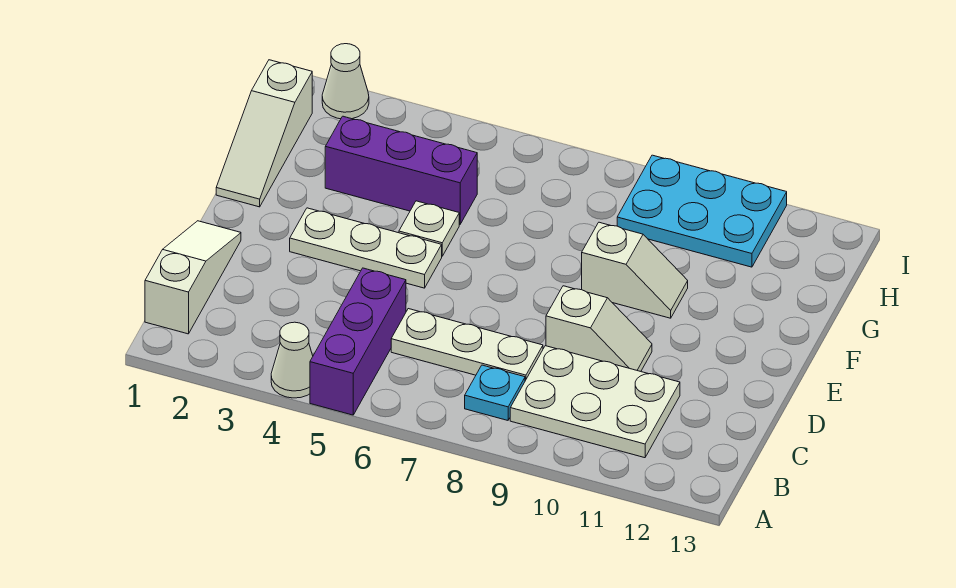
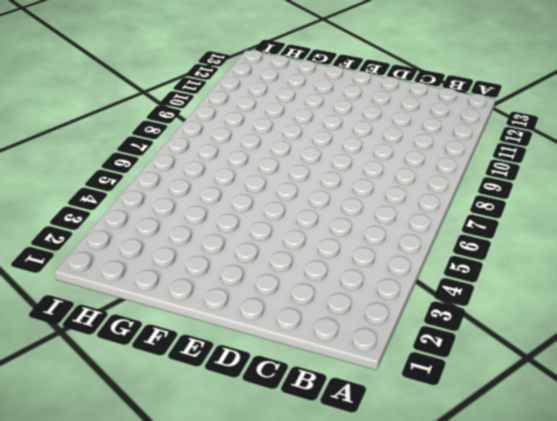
none -> white 1x1 cone [271,322,313,398]
none -> purple 1x3 brick [310,268,406,415]
none -> white 1x3 slope [145,221,241,334]

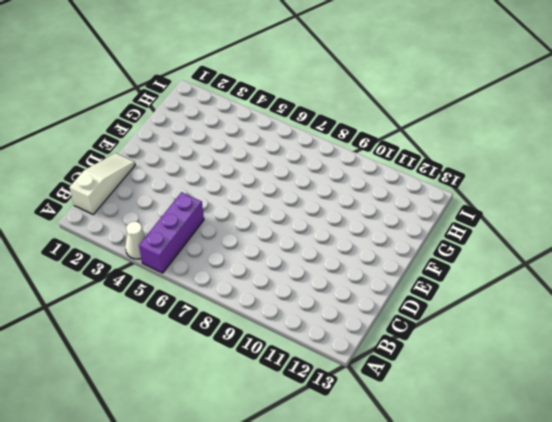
none -> cyan 1x1 plate [465,365,525,420]
none -> white 2x3 plate [510,346,680,458]
none -> white 1x3 plate [391,309,543,381]

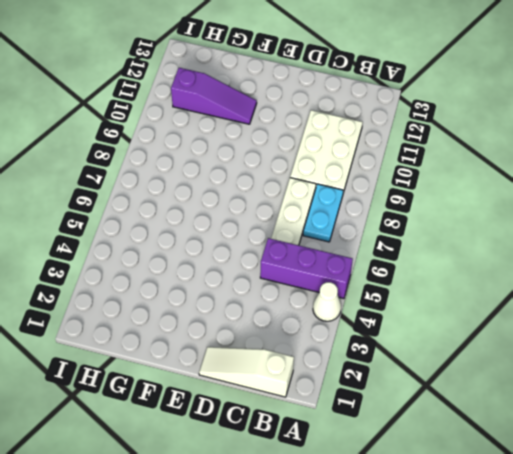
cyan 1x2 plate [303,184,343,242] -> cyan 1x1 plate [465,365,525,420]
purple 1x3 slope [171,68,257,124] -> cyan 2x3 plate [617,155,787,267]
none -> white 1x2 slope [546,286,652,371]
none -> white 1x3 plate [290,208,442,288]
none -> white 1x3 slope [216,60,312,207]

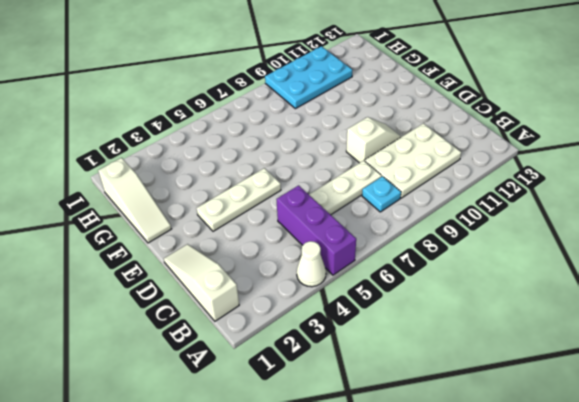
none -> white 1x1 plate [399,201,459,256]
none -> white 1x2 slope [582,222,688,318]
none -> purple 1x3 brick [325,116,477,225]

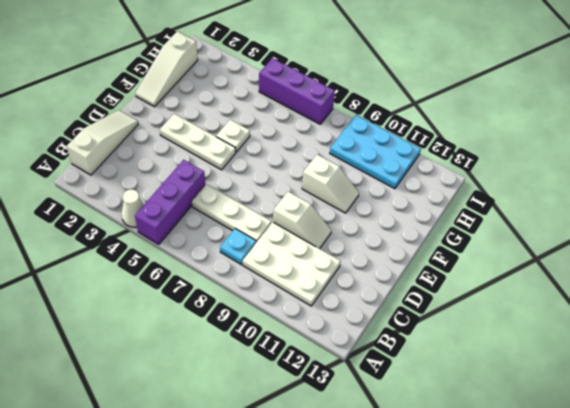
purple 1x3 brick [259,58,335,124] -> purple 1x3 brick moved to [325,116,477,225]
none -> white 1x1 cone [322,44,369,119]

